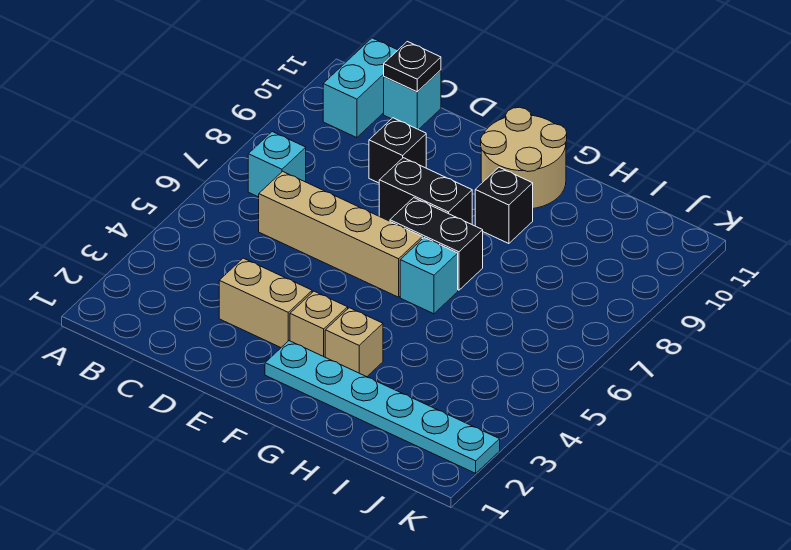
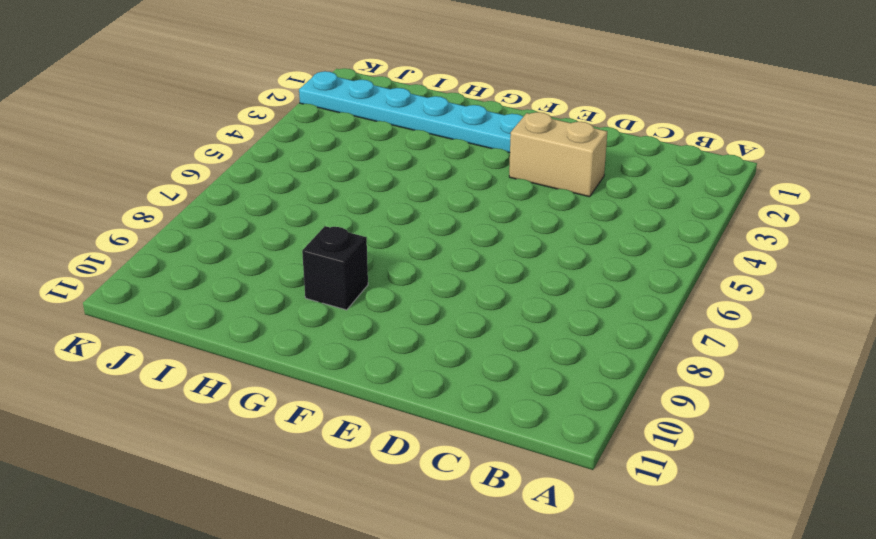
none -> cyan 1x1 brick [248,132,306,197]
none -> cyan 1x2 brick [323,38,398,138]
none -> tan 1x4 brick [259,171,422,297]

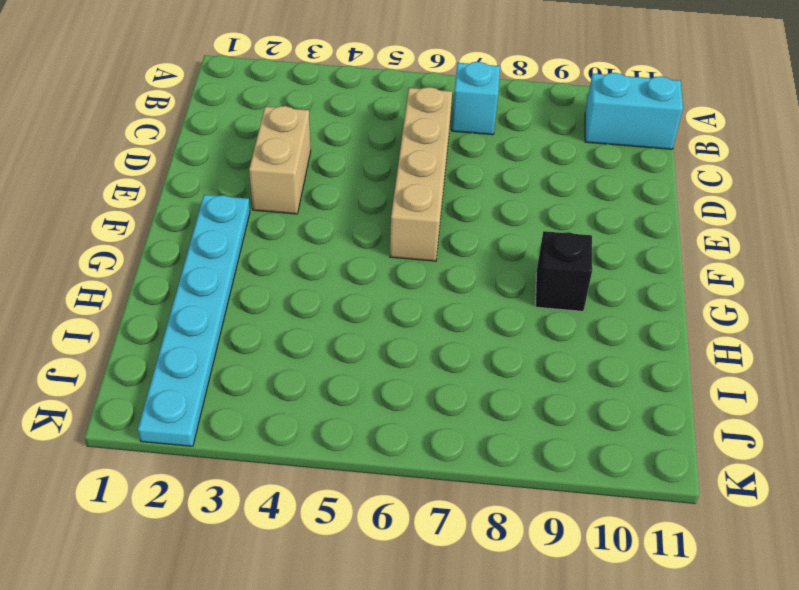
none -> cyan 1x1 brick [384,70,441,130]
none -> black 1x1 brick [369,118,426,183]
none -> black 1x2 brick [379,158,472,224]

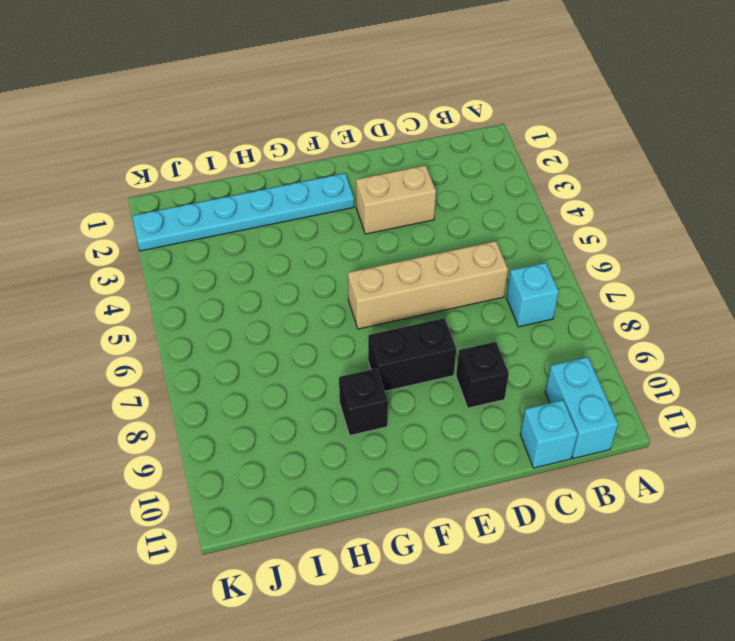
none -> tan 1x1 brick [290,291,348,357]
none -> black 1x2 brick [390,198,483,290]
none -> tan 2x2 round brick [481,107,567,208]

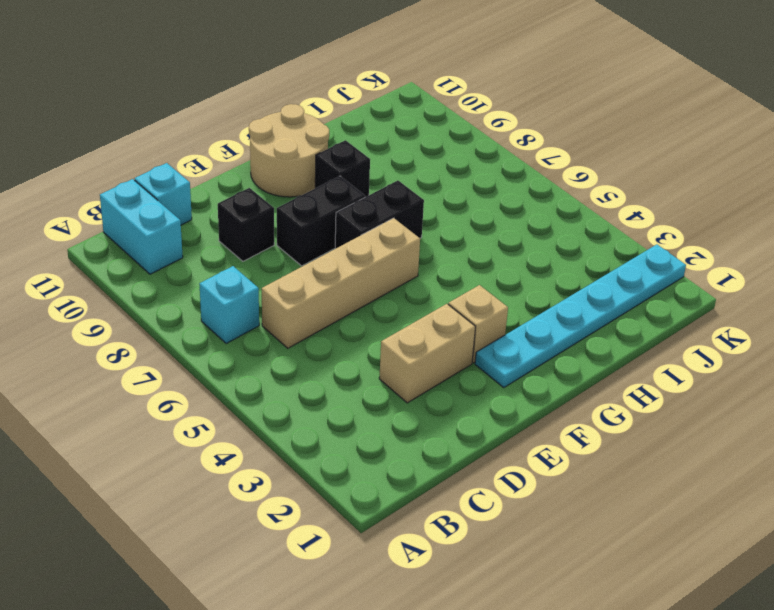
none -> tan 1x1 brick [325,308,383,377]
none -> cyan 1x1 brick [400,238,458,314]
none -> black 1x1 plate [384,42,441,92]

